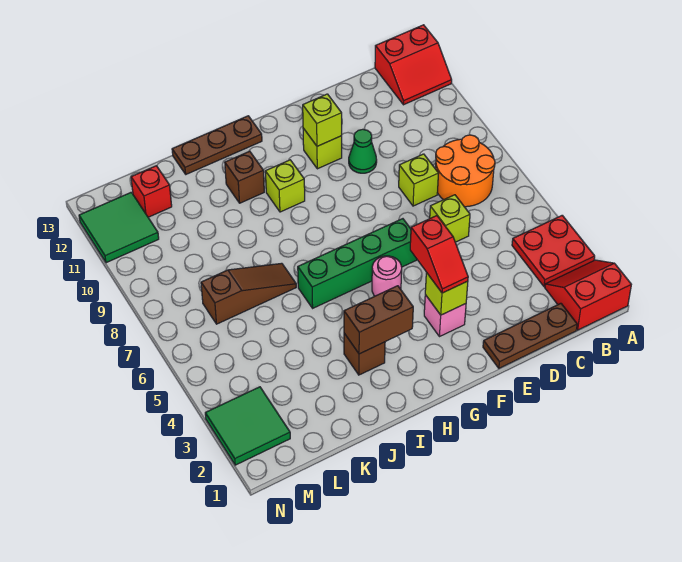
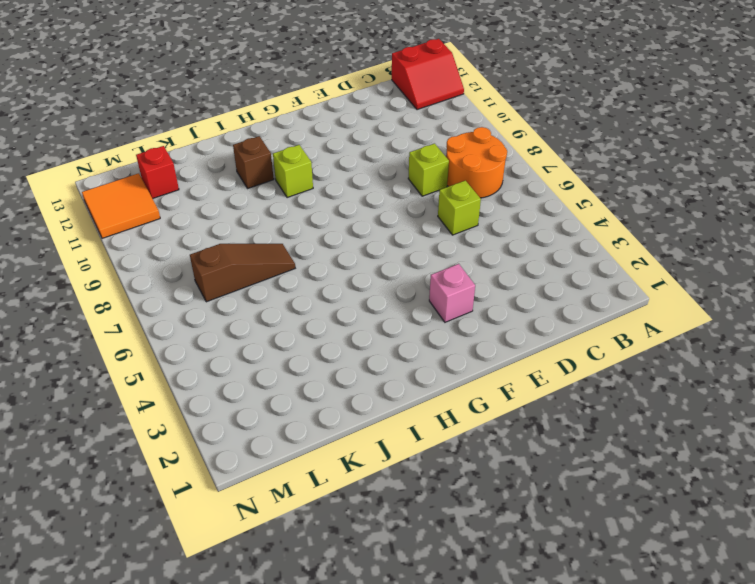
orange 2x2 tile [82,173,160,238] -> green 2x2 tile [79,192,159,263]
none -> red 2x2 slope [545,260,631,330]
none -> red 2x2 plate [512,215,595,287]
none -> brown 1x3 plate [483,303,577,368]

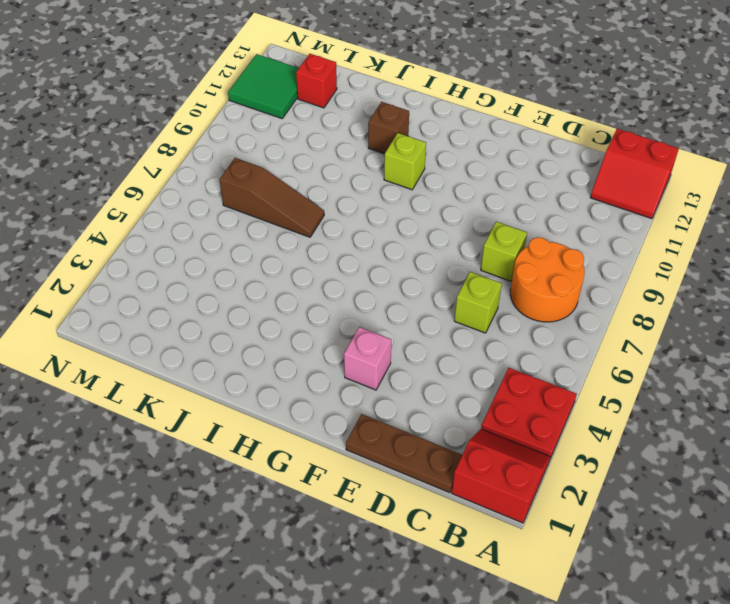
none -> green 1x1 cone [349,129,377,173]
none -> green 1x4 brick [298,219,417,308]
none -> lime 1x1 brick [303,128,342,169]

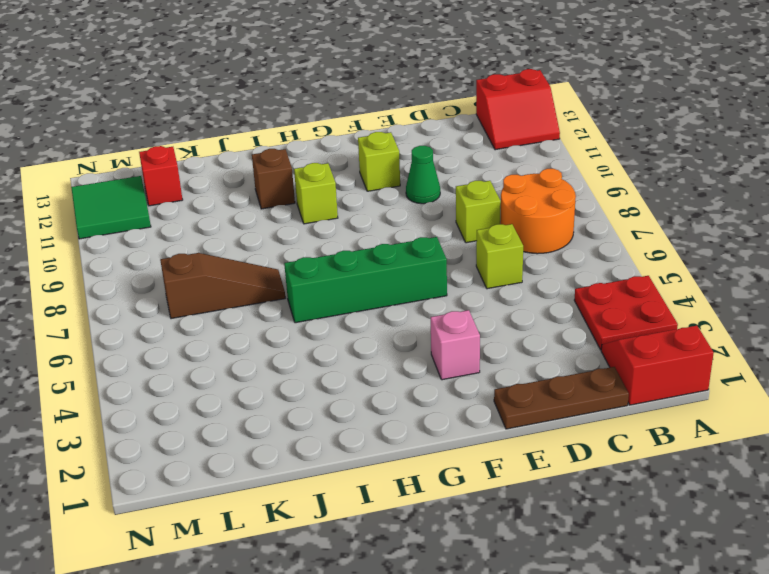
none -> pink 1x1 round brick [372,256,402,296]
none -> brown 1x3 plate [172,116,262,174]
none -> brown 1x1 brick [344,333,385,375]

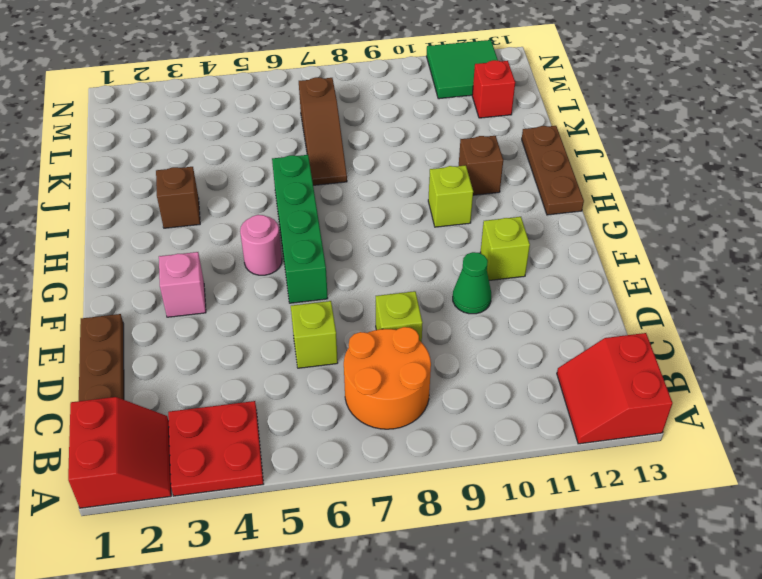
none -> green 2x2 tile [205,387,290,465]
none -> lime 1x1 brick [425,272,468,315]
none -> lime 1x1 brick [303,94,342,146]

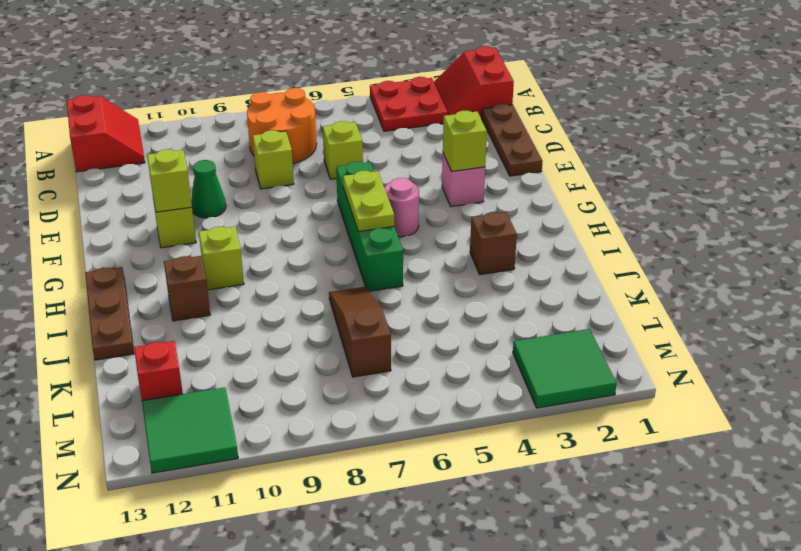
lime 1x2 plate [343,171,394,232] -> none
none -> brown 1x2 brick [344,286,413,354]
none -> red 1x2 slope [410,216,468,293]

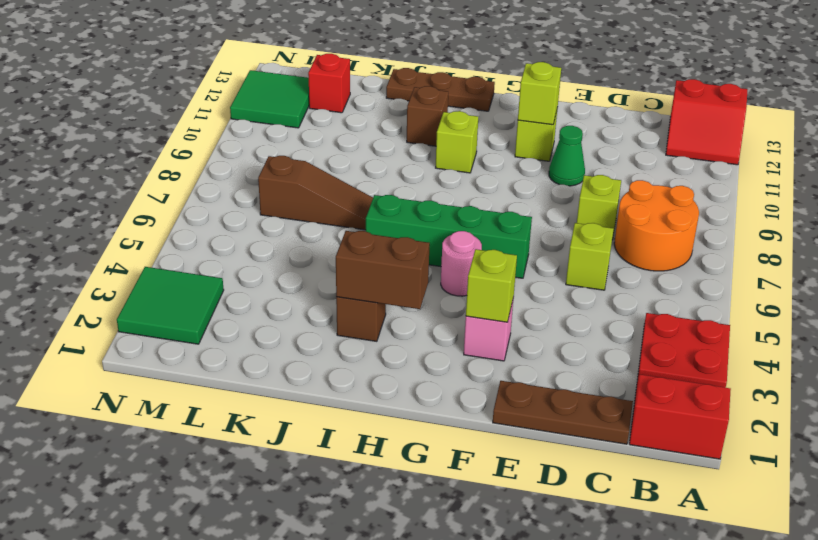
none -> red 1x2 slope [410,216,468,293]

